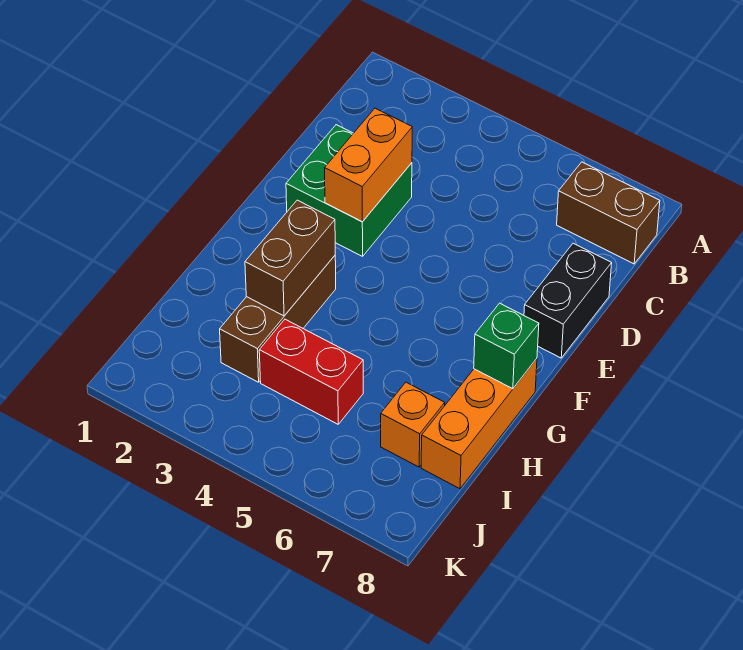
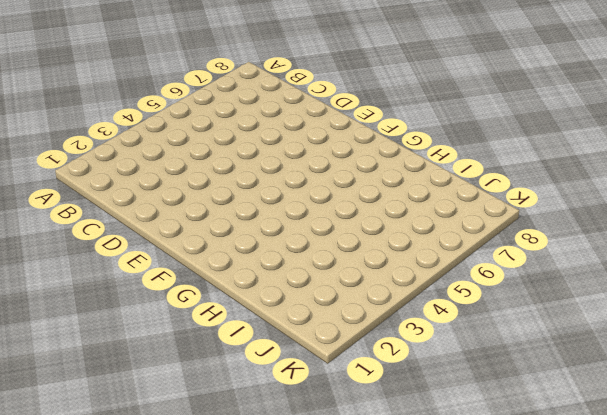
none -> brown 1x2 brick [557,162,660,264]
none -> green 2x2 brick [286,125,412,256]

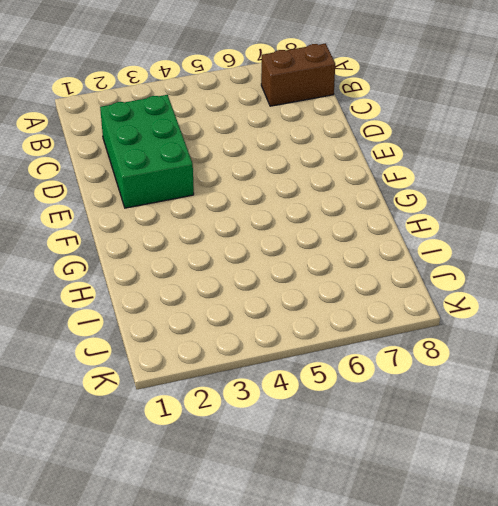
green 2x3 brick [100,95,194,208] -> green 2x2 brick [286,125,412,256]
none -> black 1x2 brick [524,243,612,358]
none -> brown 1x3 brick [220,256,336,382]

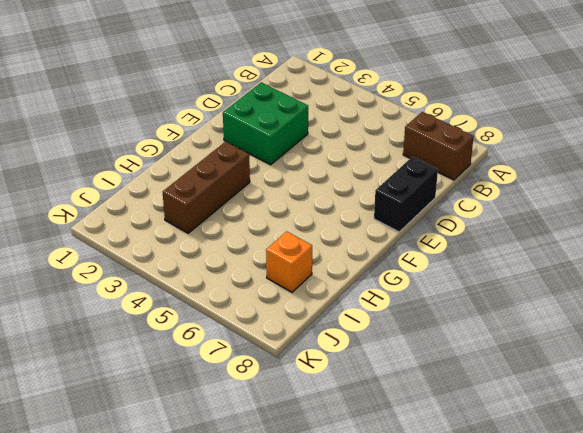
none -> orange 1x3 brick [421,359,537,489]
none -> red 1x2 brick [259,319,363,424]

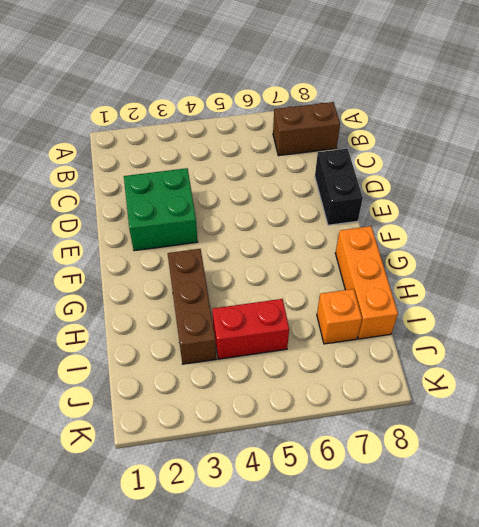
none -> orange 1x2 brick [325,108,412,222]
none -> brown 1x2 brick [245,200,335,316]

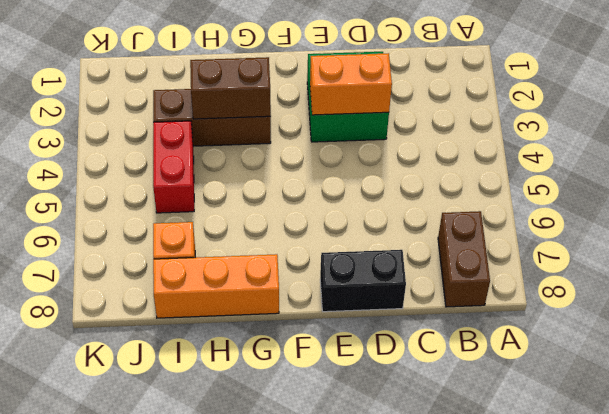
none -> green 1x1 brick [474,303,539,389]

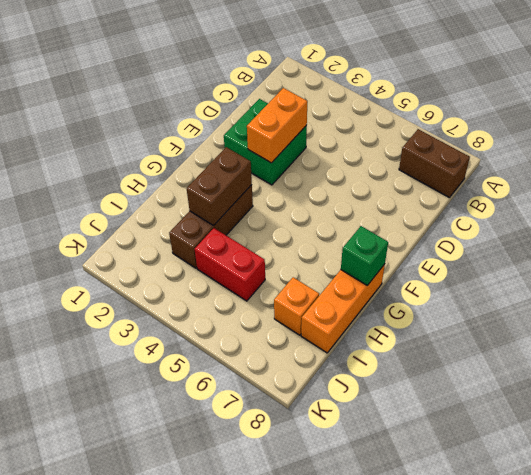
none -> black 1x2 brick [524,243,612,358]

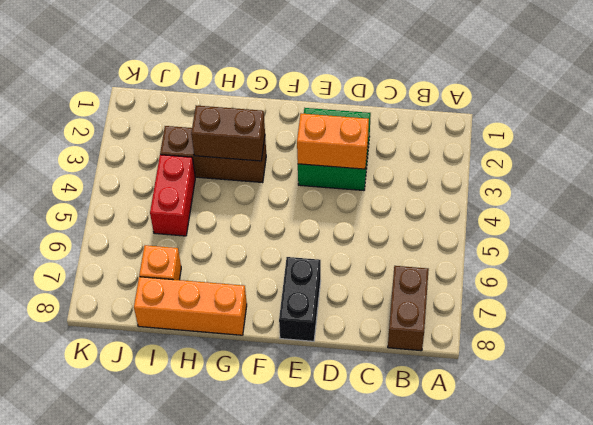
black 1x2 brick [279,257,321,341] -> black 1x2 brick turned to [524,243,612,358]
none -> green 1x1 brick [474,303,539,389]

